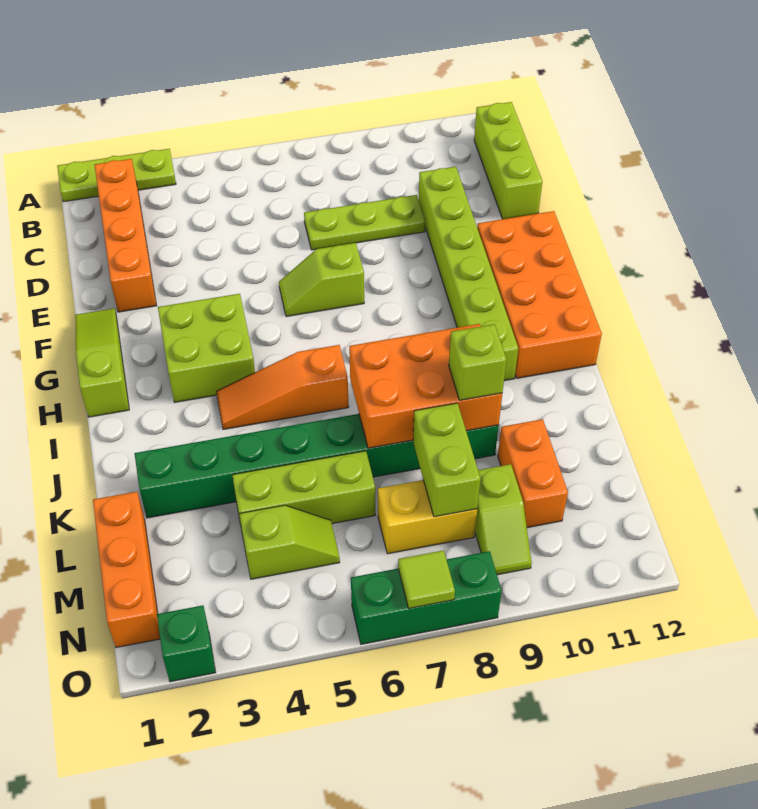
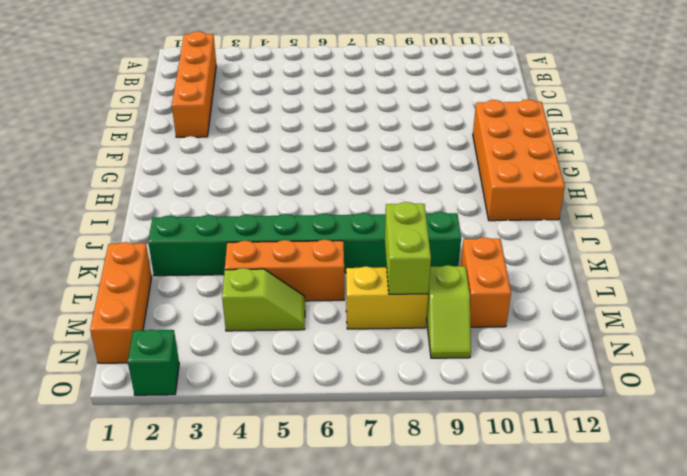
orange 1x3 brick [225,239,344,301] -> lime 1x3 brick [232,451,375,530]
none -> lime 1x3 plate [57,149,176,202]
none -> lime 1x3 brick [474,102,542,219]
none -> lime 1x3 plate [304,195,425,250]

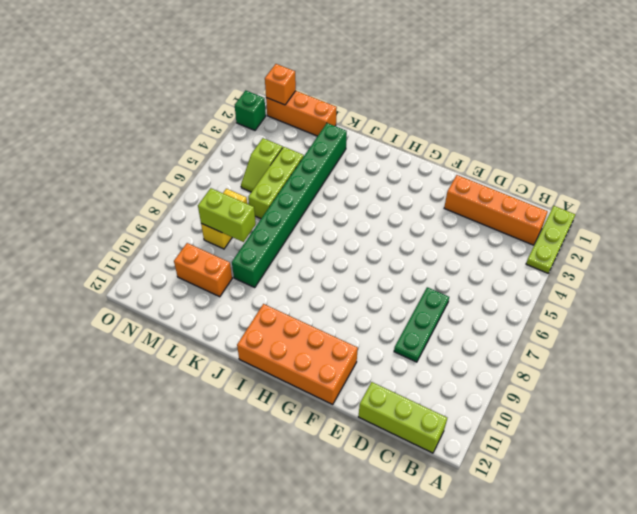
green 1x3 plate [394,287,449,362] -> lime 1x3 plate [304,195,425,250]
orange 1x1 brick [265,64,296,105] -> none
none -> lime 1x6 brick [419,167,518,381]
none -> lime 1x3 slope [75,308,129,417]
none -> lime 1x2 slope [279,243,364,317]

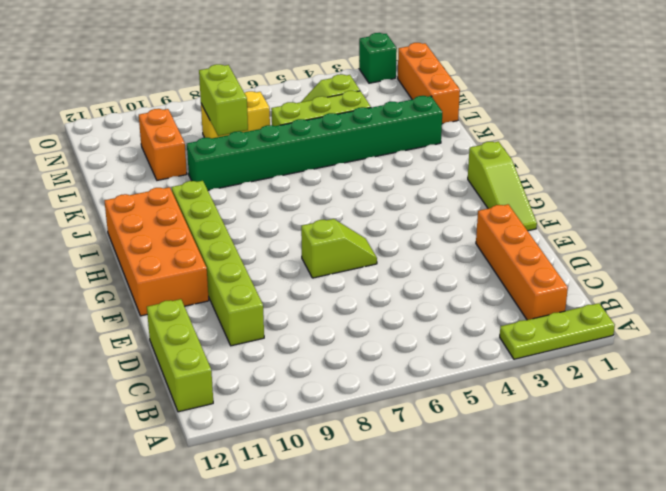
none -> lime 1x3 plate [304,195,425,250]
none -> lime 2x2 brick [158,294,255,402]
none -> orange 1x3 slope [216,345,349,429]

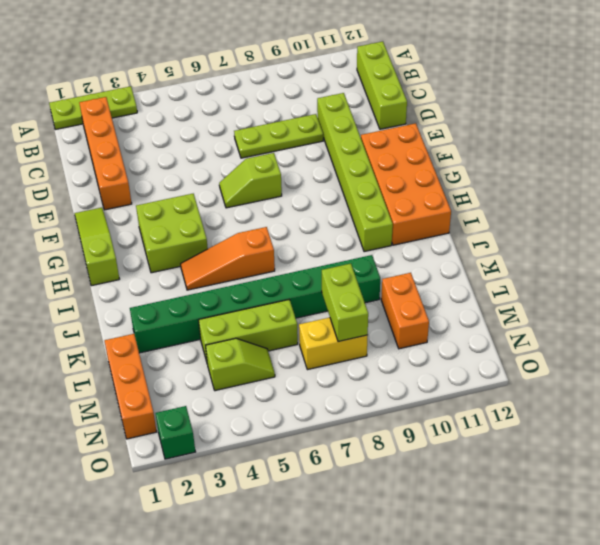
none -> lime 1x2 slope [475,464,532,575]
none -> green 1x3 brick [351,551,502,644]
none -> orange 2x3 brick [349,324,502,448]

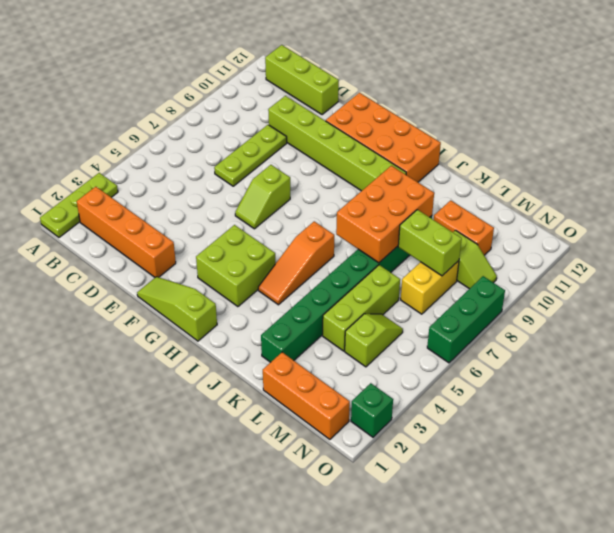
none -> lime 1x1 tile [398,550,455,608]
none -> lime 1x1 brick [449,324,506,400]

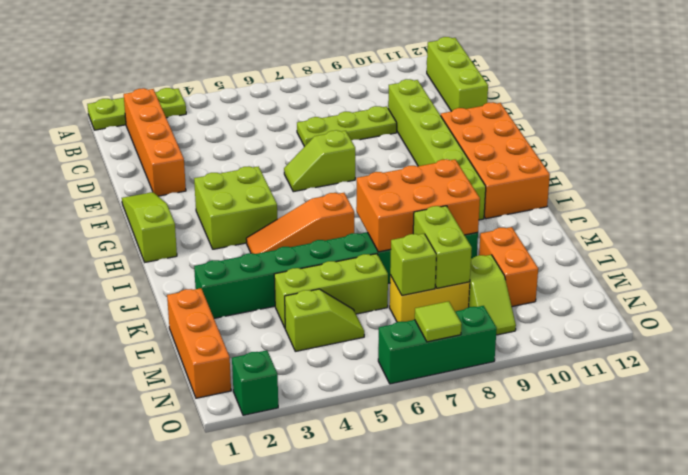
lime 1x1 brick [390,234,436,295] -> lime 1x1 brick moved to [449,324,506,400]

